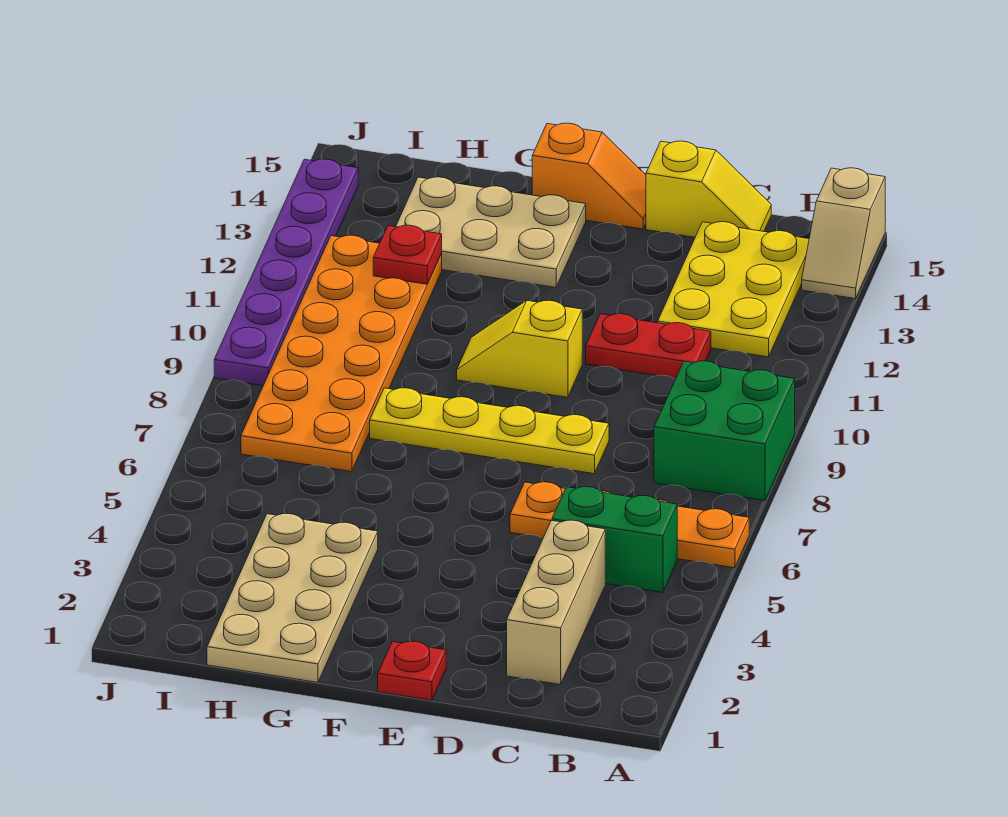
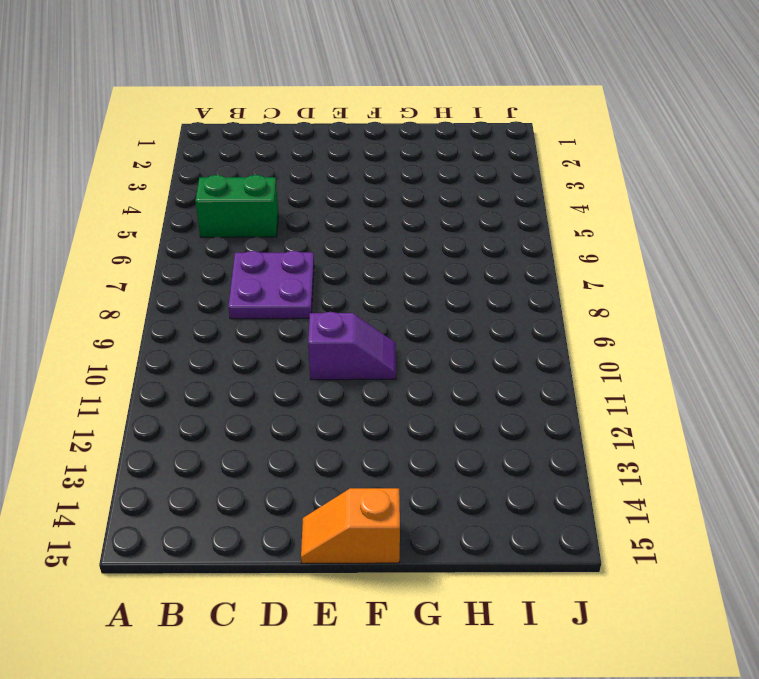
purple 2x2 plate [228,251,314,319] -> yellow 1x4 plate [370,388,609,474]
purple 1x2 slope [308,312,396,380] -> yellow 1x2 slope [457,300,582,397]
none -> orange 1x4 plate [510,482,749,568]
none -> green 2x2 brick [654,361,795,500]
none -> tan 1x2 slope [802,168,885,299]

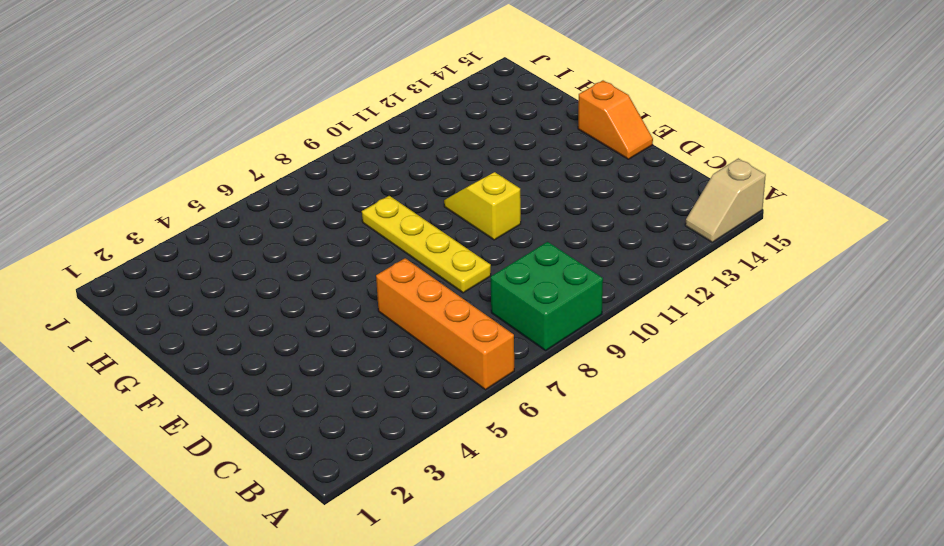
orange 1x4 brick [376,258,514,390] -> orange 1x4 plate [510,482,749,568]
none -> green 1x2 brick [552,487,677,593]
none -> yellow 2x3 plate [658,222,809,357]
none -> tan 1x3 brick [507,520,605,685]

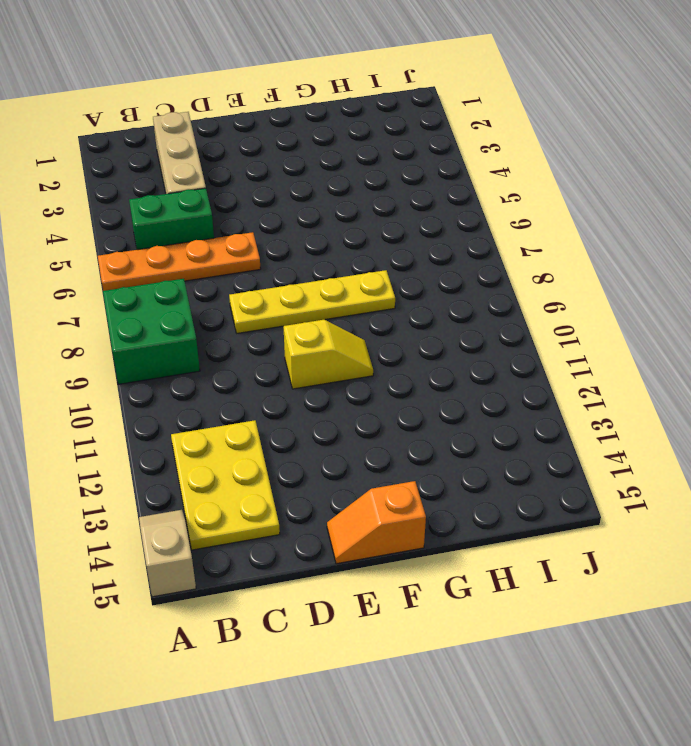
none -> red 1x2 plate [586,314,711,378]
none -> yellow 1x2 slope [646,141,771,237]
none -> red 1x1 plate [378,641,446,700]

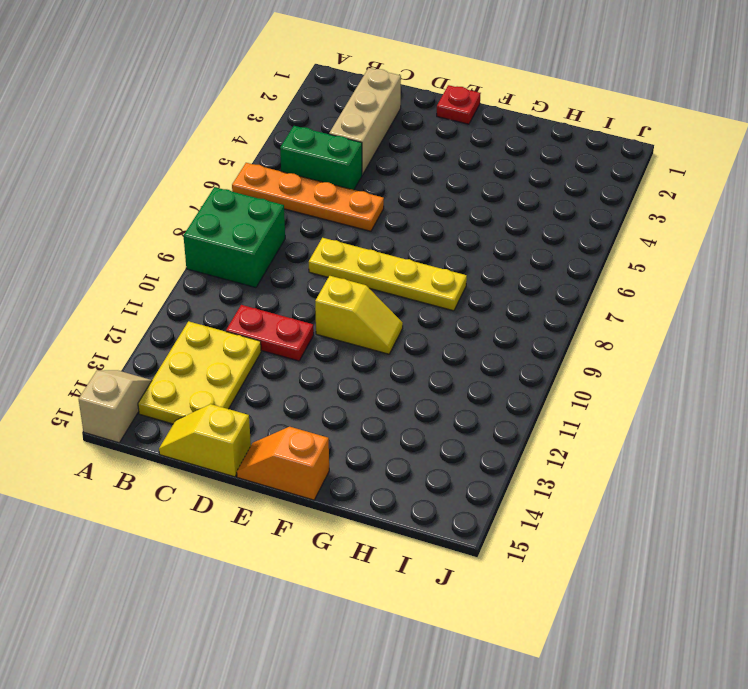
none -> tan 2x3 plate [396,177,586,288]
none -> tan 2x4 plate [207,514,378,682]
none -> orange 2x6 plate [241,235,442,472]

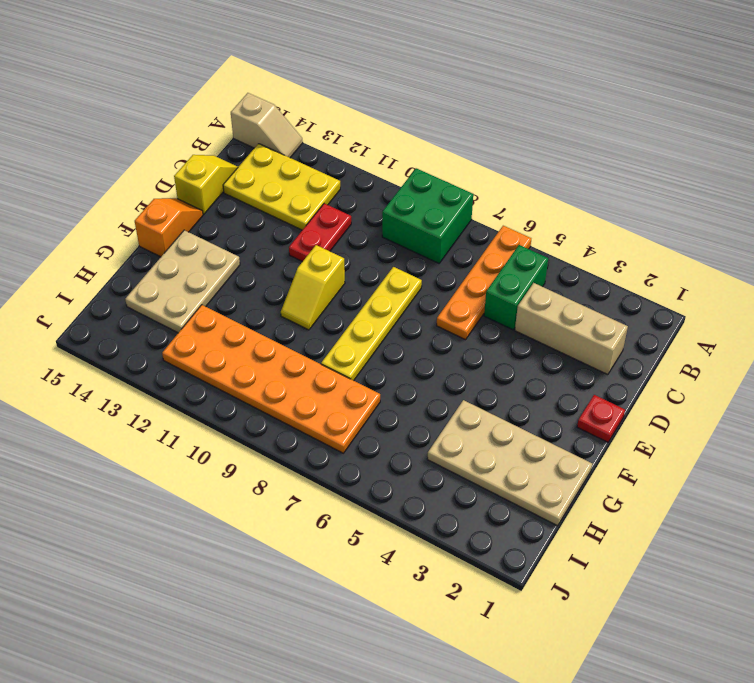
none -> purple 1x6 plate [214,159,358,386]
none -> red 1x1 plate [373,225,442,284]

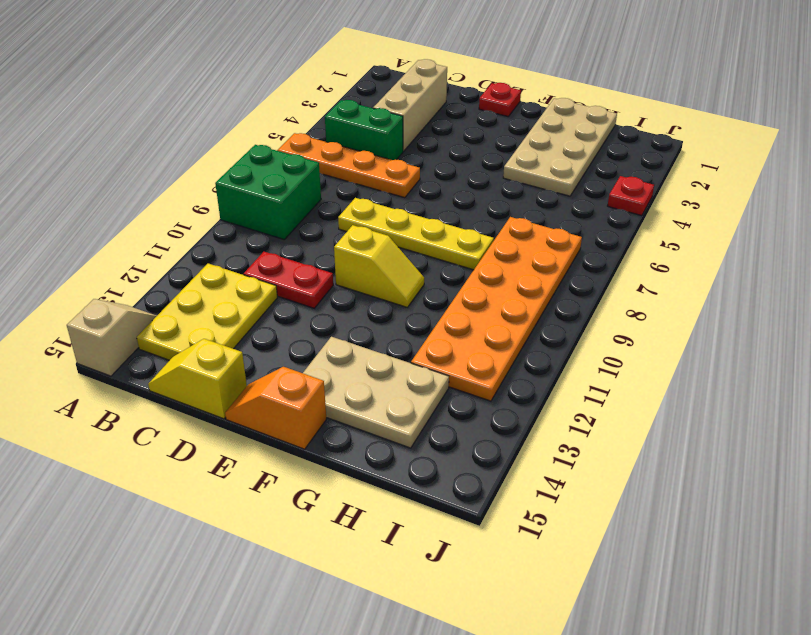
red 1x1 plate [608,176,654,216] -> red 1x1 plate moved to [373,225,442,284]
none -> purple 1x6 plate [214,159,358,386]

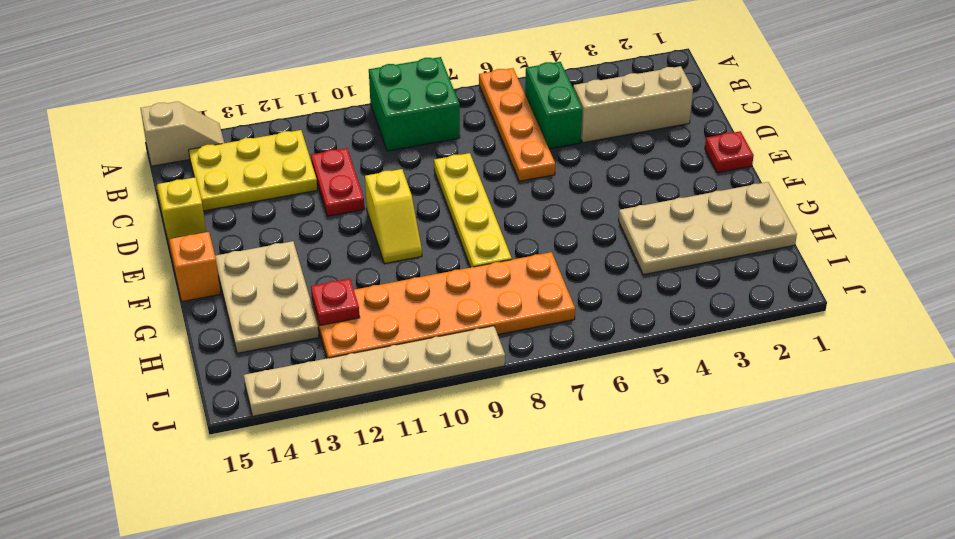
tan 1x6 plate [244,326,505,416] -> purple 1x6 plate [214,159,358,386]

